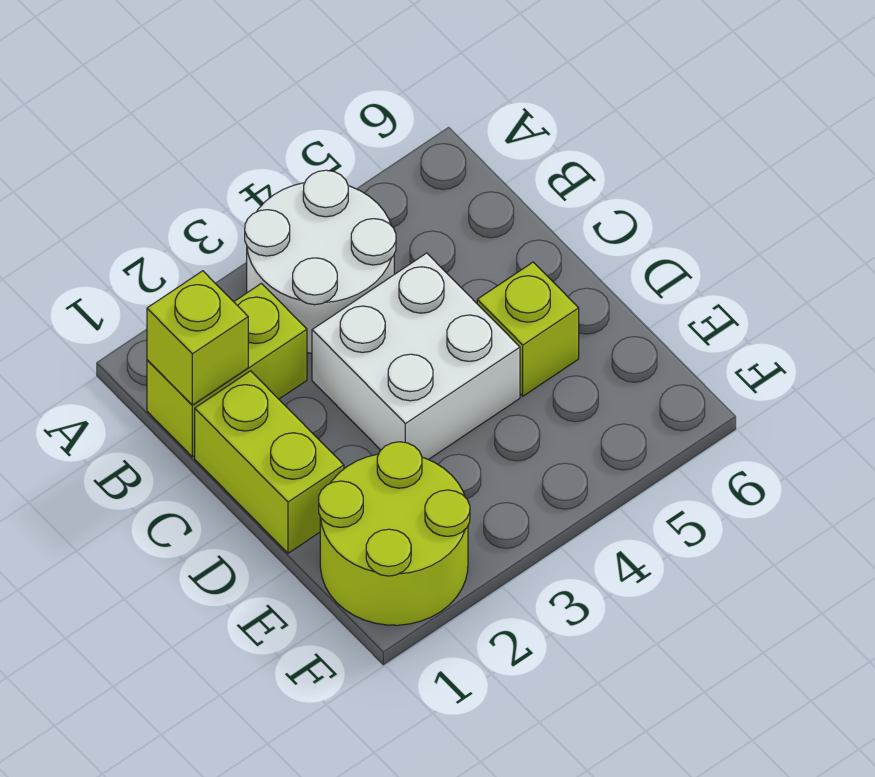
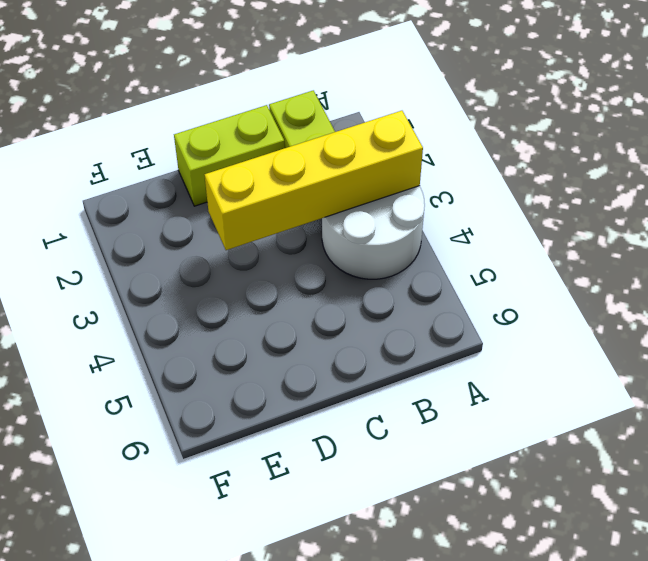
yellow 1x4 brick [205,111,423,250] -> none
none -> white 2x2 brick [312,253,520,460]
none -> lime 1x1 brick [477,262,579,396]

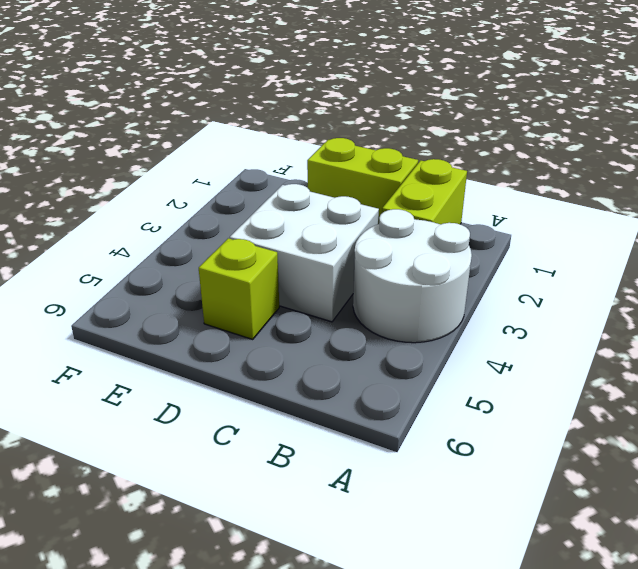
none -> lime 2x2 round brick [319,442,470,625]
none -> lime 1x1 brick [147,271,248,405]

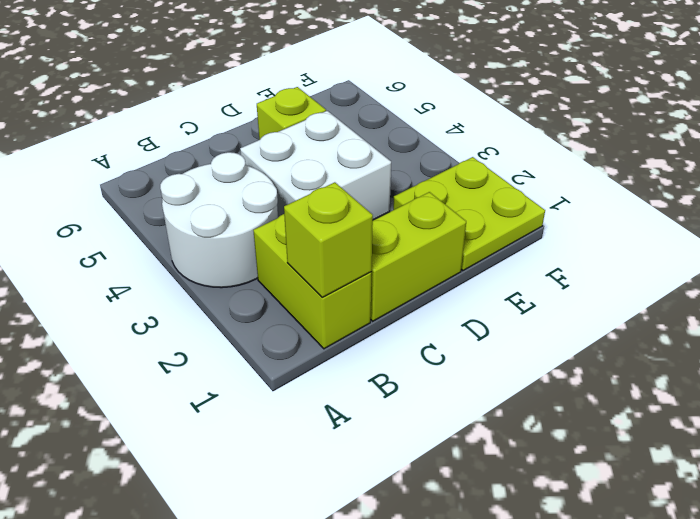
lime 2x2 plate [393,157,545,271] -> lime 2x2 round brick [319,442,470,625]

